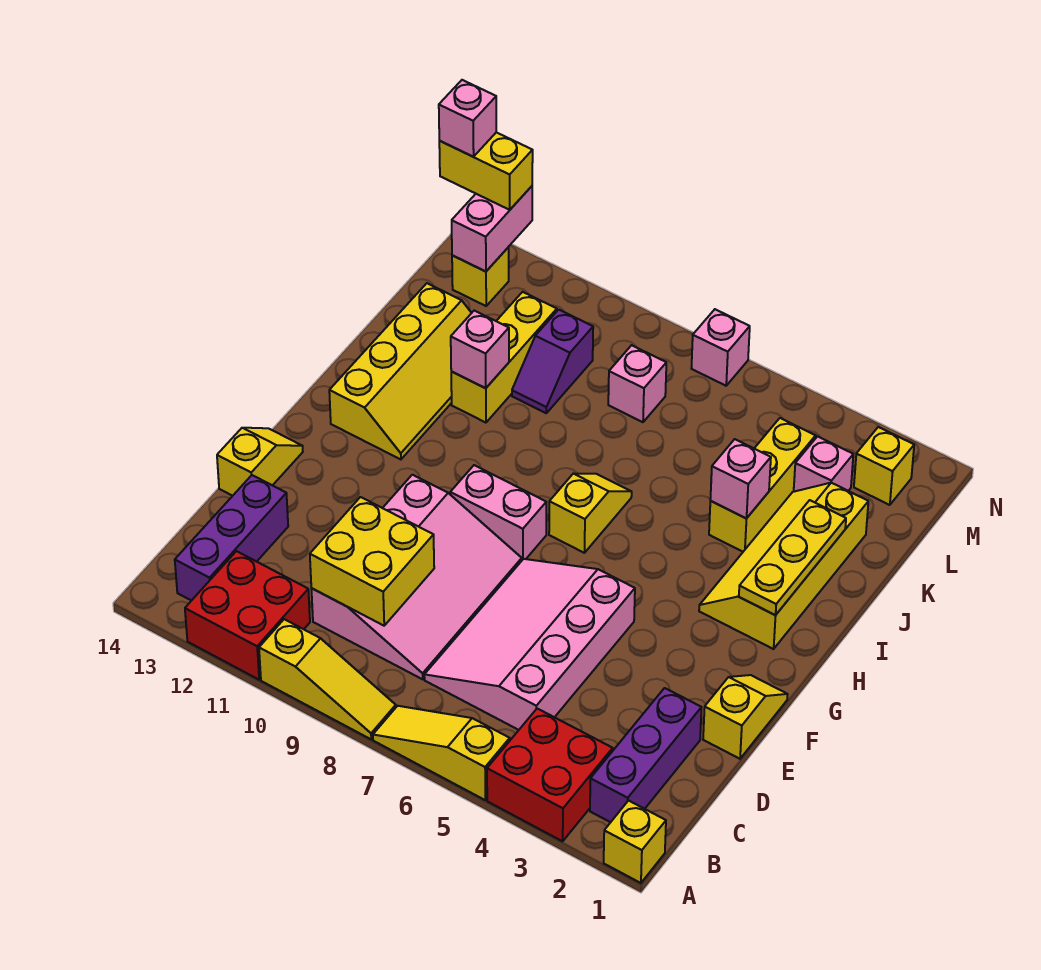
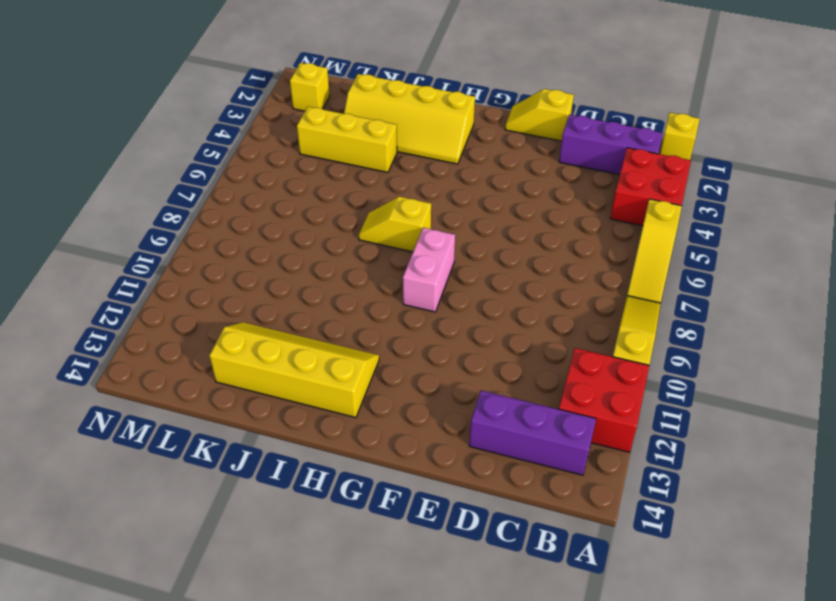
none -> pink 3x4 slope [424,559,635,730]
none -> pink 3x4 slope [311,475,522,679]
none -> yellow 1x2 slope [217,428,303,496]
none -> yellow 1x3 brick [451,292,557,423]

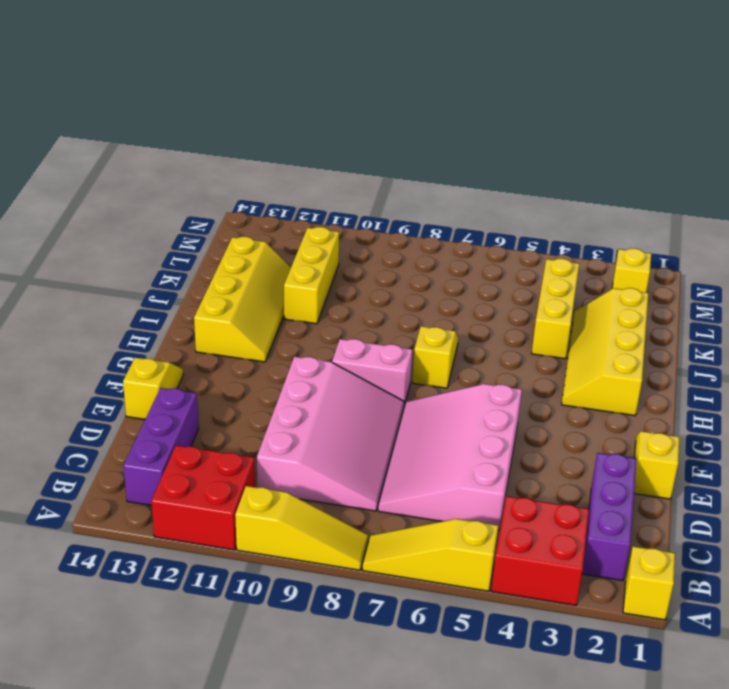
none -> purple 1x2 slope [512,310,593,413]
none -> pink 1x1 brick [794,436,853,492]
none -> pink 1x1 brick [608,345,666,422]
none -> yellow 1x1 brick [452,247,509,306]

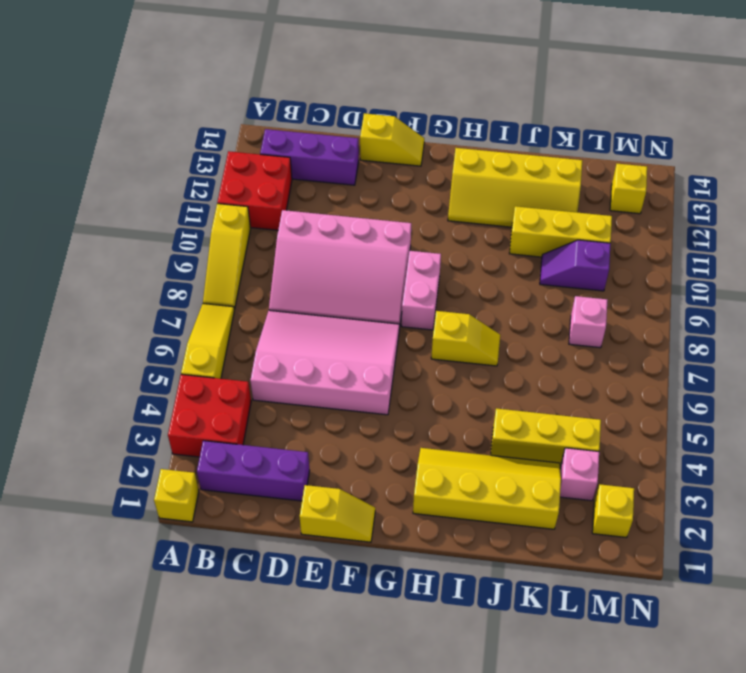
none -> pink 1x1 brick [691,309,750,386]
none -> yellow 2x2 brick [310,497,434,626]
none -> yellow 1x3 plate [739,500,846,615]
none -> pink 1x1 brick [710,439,771,519]

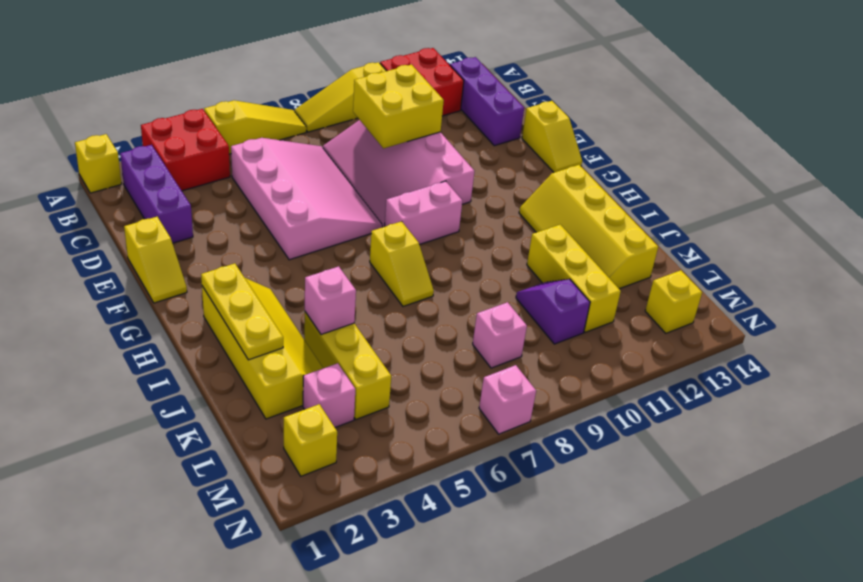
none -> pink 1x1 brick [451,311,509,388]
none -> pink 1x2 brick [452,186,532,272]
none -> yellow 1x2 brick [439,132,533,210]
none -> pink 1x1 brick [439,80,496,157]

